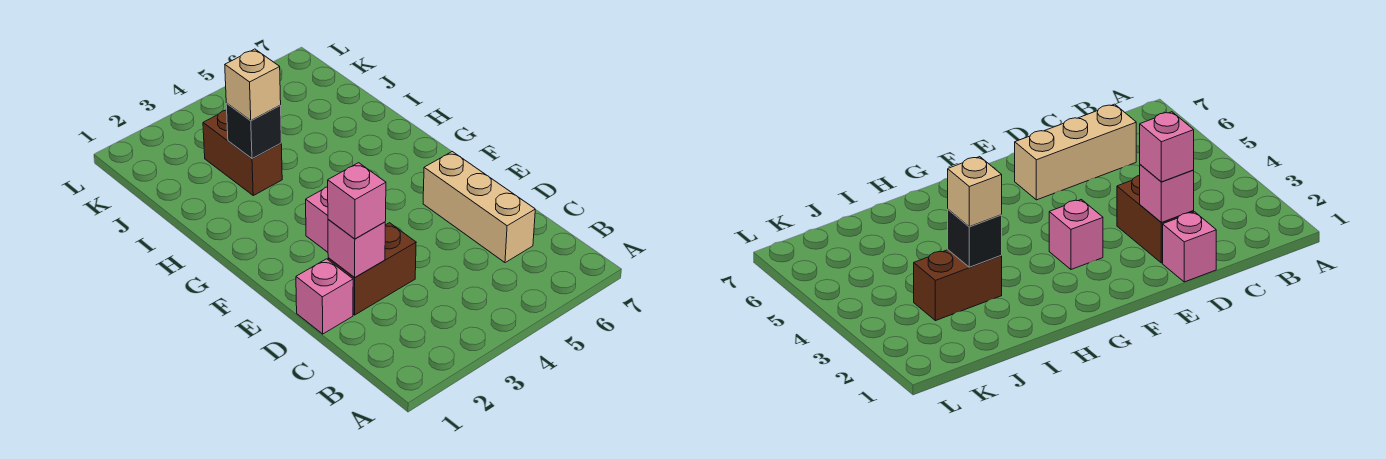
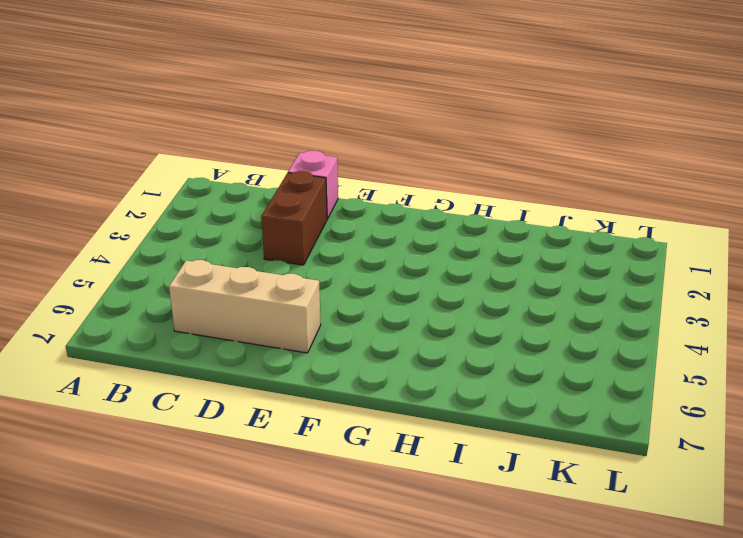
none -> pink 1x1 brick [306,187,328,252]
none -> brown 1x2 brick [203,110,282,195]

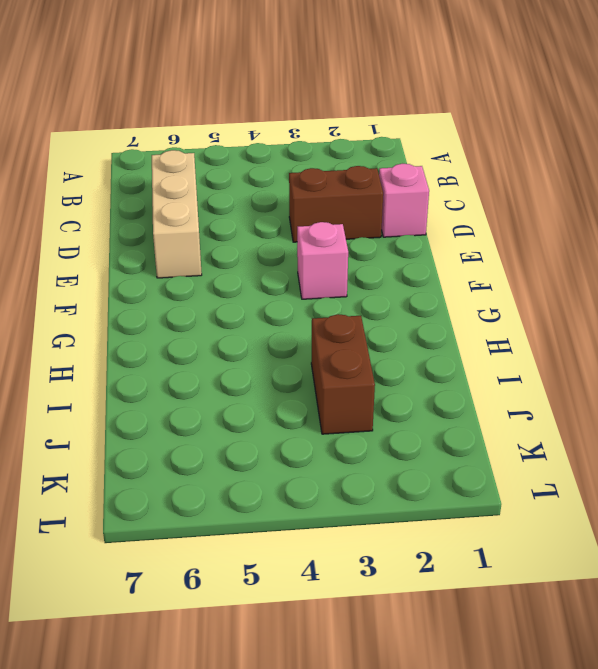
none -> pink 1x1 brick [328,219,385,278]
none -> black 1x1 brick [226,103,281,159]

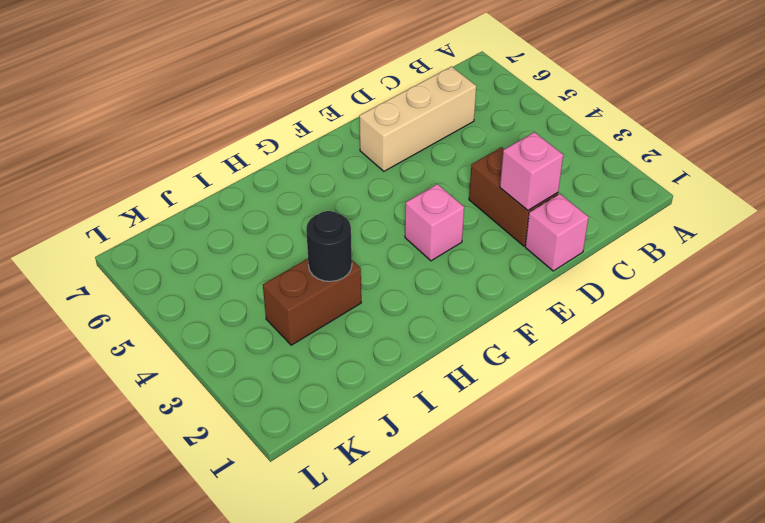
black 1x1 round brick [306,211,352,281] -> black 1x1 brick [226,103,281,159]
none -> pink 1x1 brick [328,163,386,239]
none -> tan 1x1 brick [225,49,281,121]

